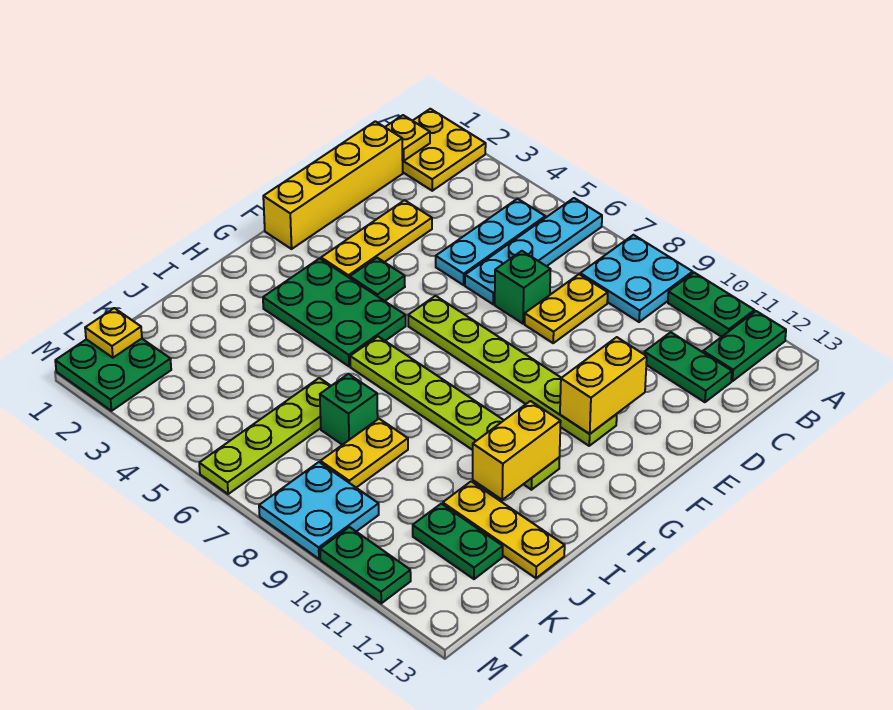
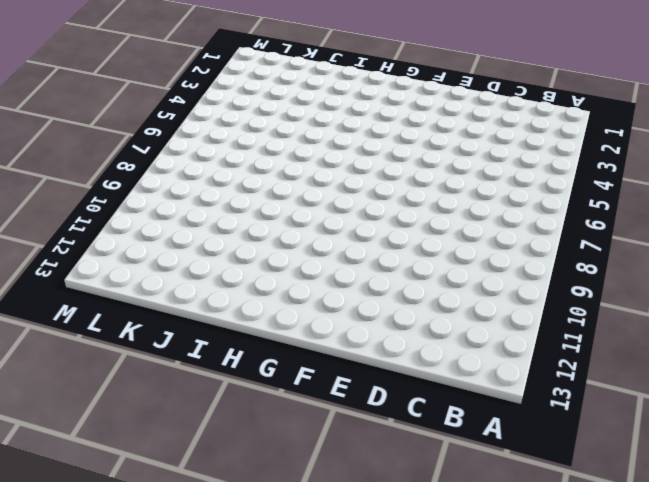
none -> yellow 2x2 plate [403,109,486,191]
none -> cyan 1x4 plate [465,198,602,304]
none -> cyan 2x2 plate [580,235,693,322]

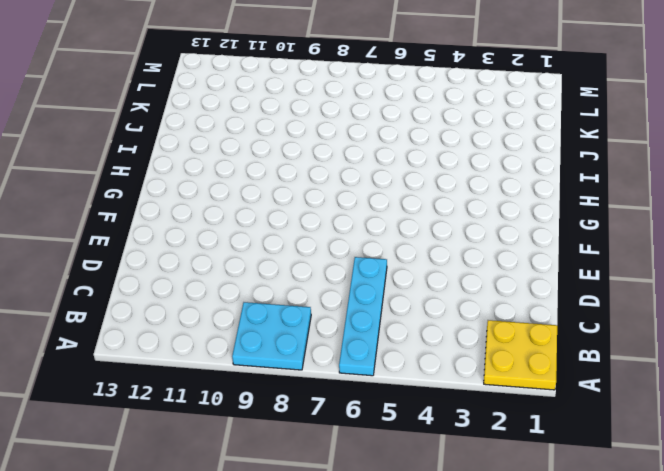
none -> green 1x2 plate [668,273,755,337]
none -> green 1x2 plate [703,311,786,381]
none -> cyan 1x3 plate [436,199,545,285]

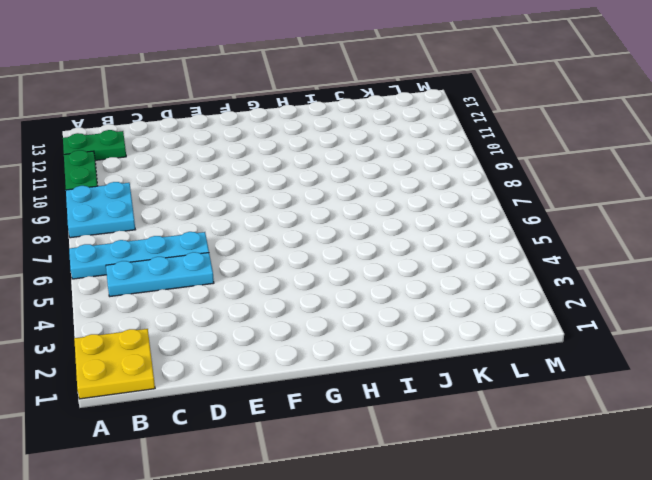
none -> yellow 1x4 brick [263,121,403,249]
none -> yellow 1x2 plate [525,274,608,343]
none -> green 1x2 plate [644,332,732,402]

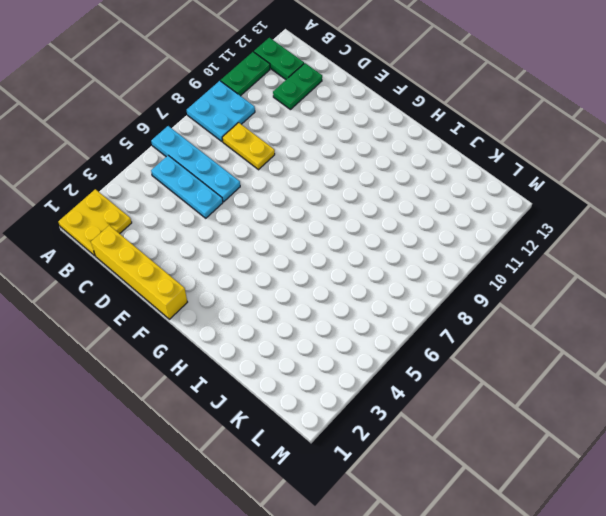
none -> yellow 1x3 plate [321,200,432,278]
none -> green 1x1 brick [495,251,551,324]
none -> green 1x1 plate [350,258,405,301]

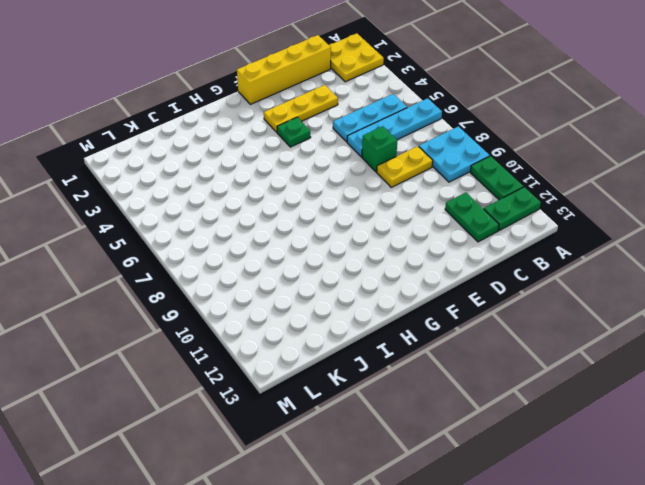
none -> lime 1x6 plate [408,296,617,446]
none -> green 2x3 plate [263,258,406,366]
none -> lime 1x6 plate [350,337,559,490]

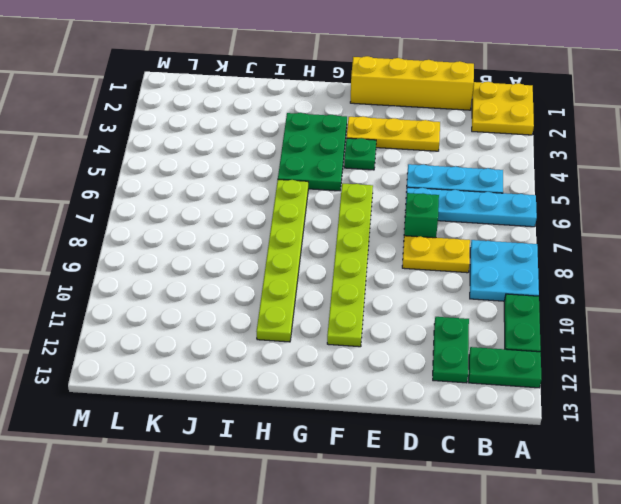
none -> lime 1x4 plate [199,378,331,494]
none -> green 1x1 brick [320,374,378,445]
none -> yellow 1x2 plate [320,419,408,488]

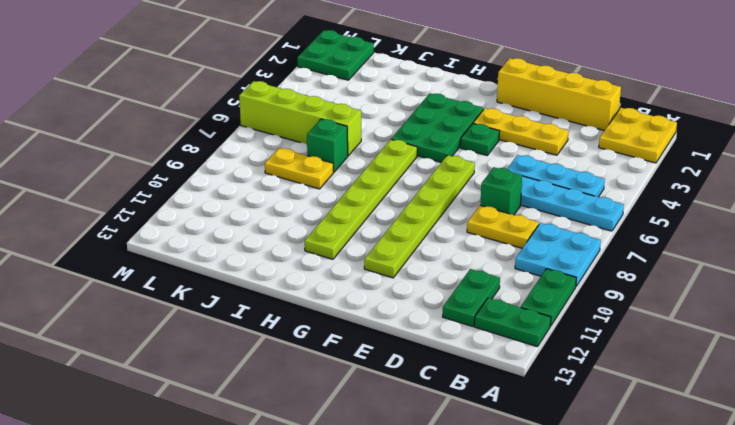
lime 1x4 brick [239,81,361,156] -> lime 1x4 plate [199,378,331,494]
none -> yellow 1x3 plate [443,481,565,578]
none -> green 1x2 plate [413,504,503,579]
none -> cyan 2x2 plate [259,462,379,559]

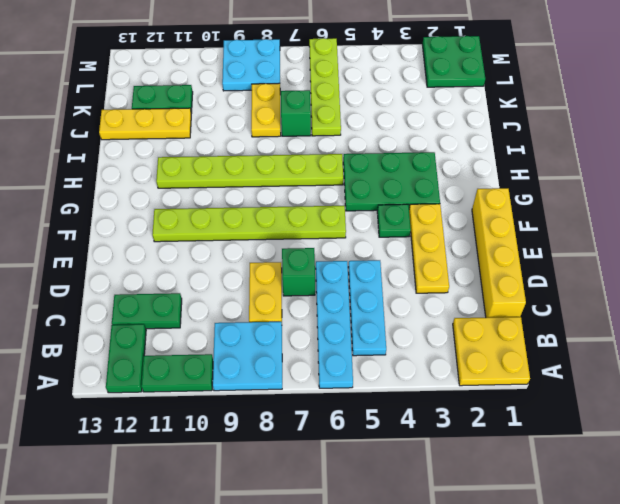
none -> green 1x2 plate [320,527,411,603]
none -> yellow 1x1 plate [385,115,430,161]
none -> yellow 1x2 brick [560,337,647,434]

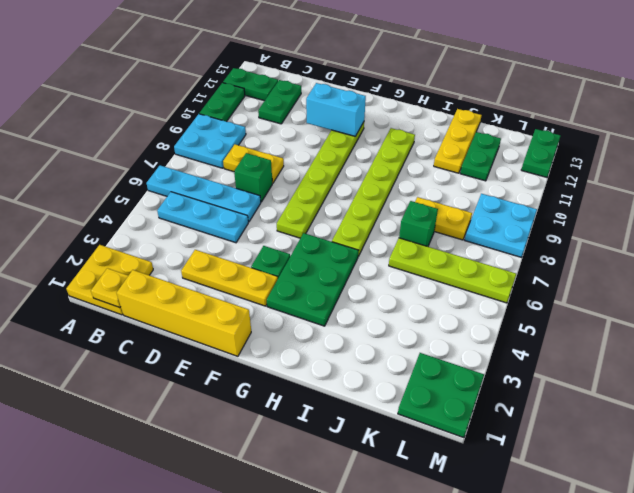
cyan 1x2 brick [306,83,366,136] -> yellow 1x2 brick [560,337,647,434]
green 1x2 plate [521,129,560,177] -> green 1x2 plate moved to [320,527,411,603]
none -> yellow 1x2 brick [473,401,561,500]
none -> yellow 1x1 plate [85,308,142,358]

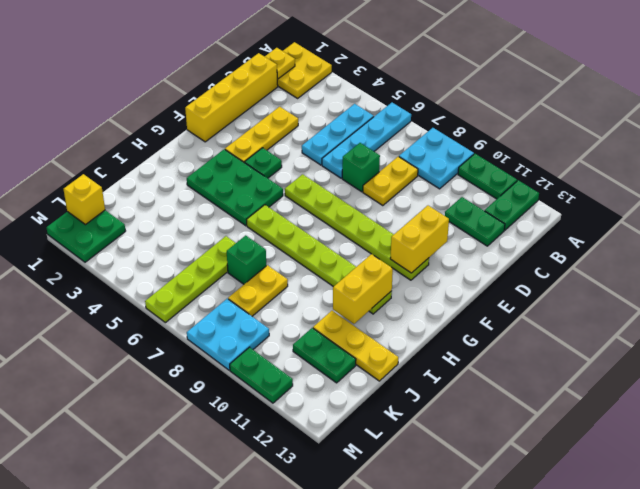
yellow 1x1 brick [64,174,105,225] -> yellow 1x1 plate [85,308,142,358]

